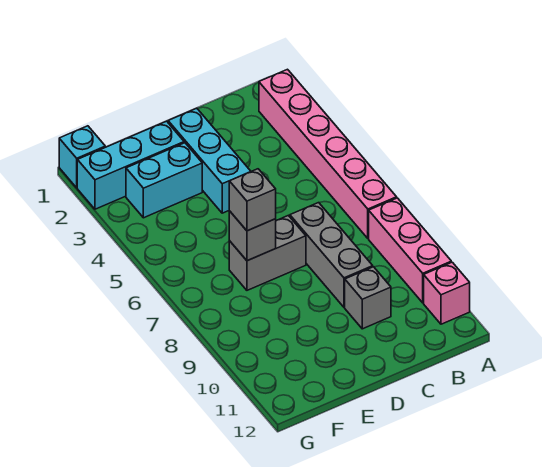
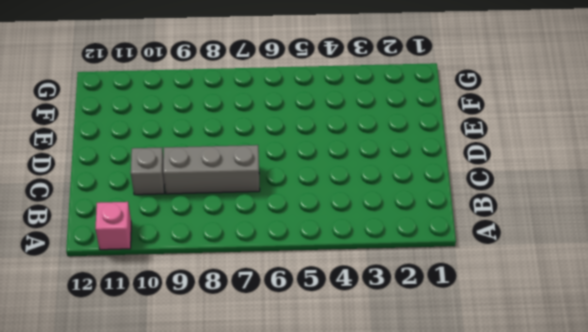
none -> pink 1x6 brick [259,69,397,238]
none -> pink 1x3 brick [369,198,451,303]
none -> cyan 1x3 brick [168,108,251,213]

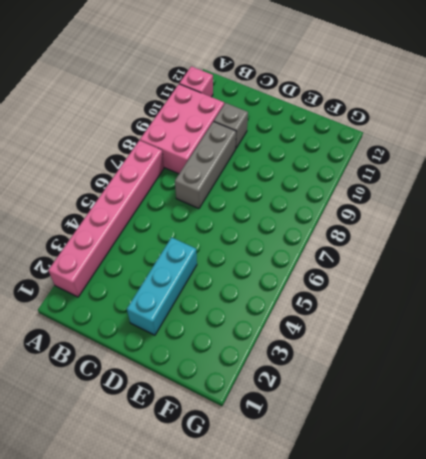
pink 2x3 brick [140,84,224,174] -> pink 1x3 brick [369,198,451,303]
none -> grey 1x2 brick [229,215,306,290]
none -> cyan 1x3 brick [77,121,184,209]
none -> cyan 1x2 brick [126,143,202,218]

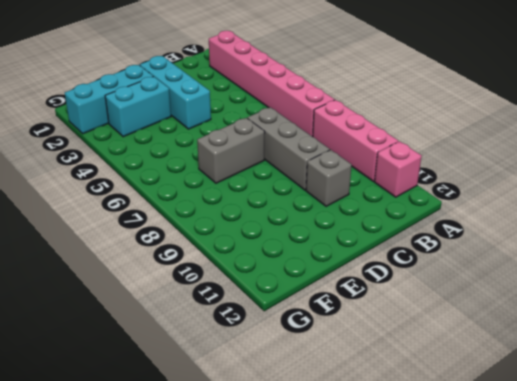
none -> cyan 1x1 brick [59,126,105,188]
none -> grey 1x1 brick [229,211,276,261]
none -> grey 1x1 brick [229,169,276,231]

